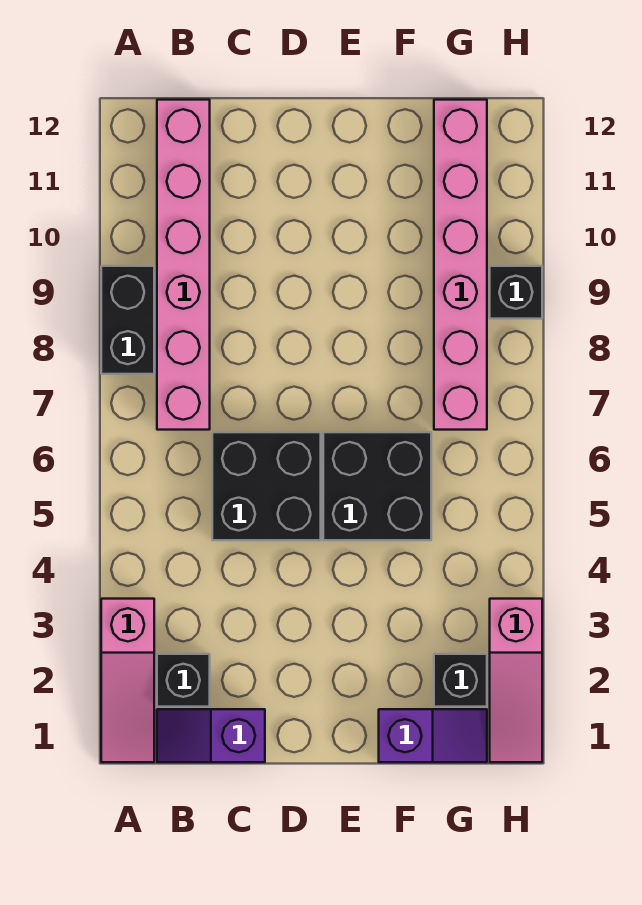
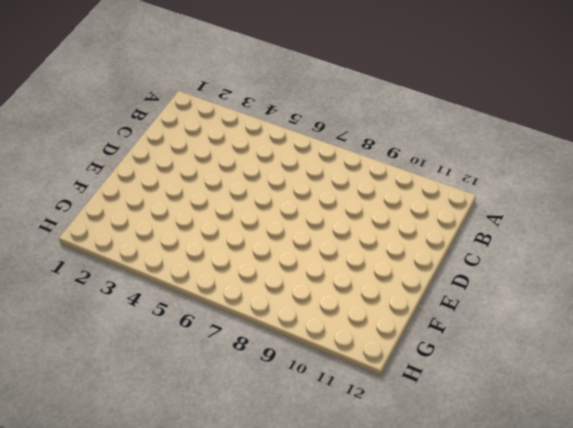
none -> pink 1x3 slope [101,599,154,762]
none -> black 1x2 brick [101,266,154,374]
none -> purple 1x2 slope [157,709,265,762]

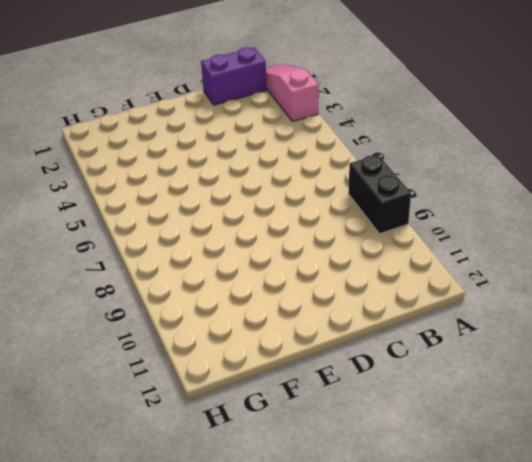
purple 1x2 brick [201,47,267,105] -> purple 1x2 slope [157,709,265,762]
none -> black 1x1 brick [157,654,210,707]
none -> pink 1x6 brick [157,100,210,430]
none -> black 2x2 brick [212,432,321,540]

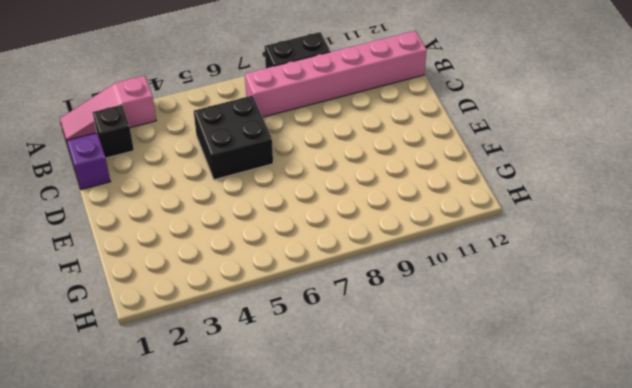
none -> black 2x2 brick [323,432,431,540]
none -> purple 1x2 slope [379,709,487,762]
none -> black 1x1 brick [434,654,487,707]

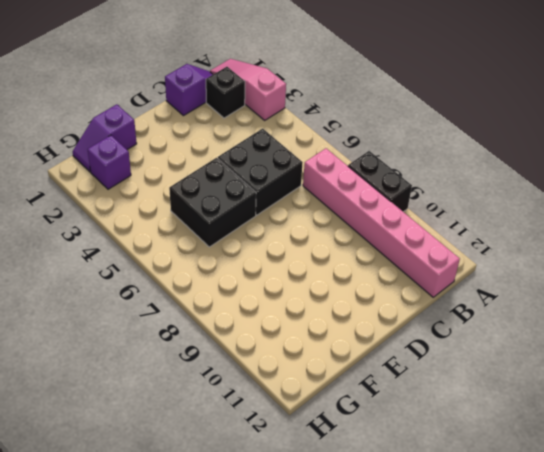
purple 1x1 brick [88,135,131,189] -> black 1x1 brick [434,654,487,707]
none -> pink 1x6 brick [434,100,487,430]
none -> pink 1x3 slope [490,599,542,762]
none -> black 1x1 brick [490,266,542,319]

